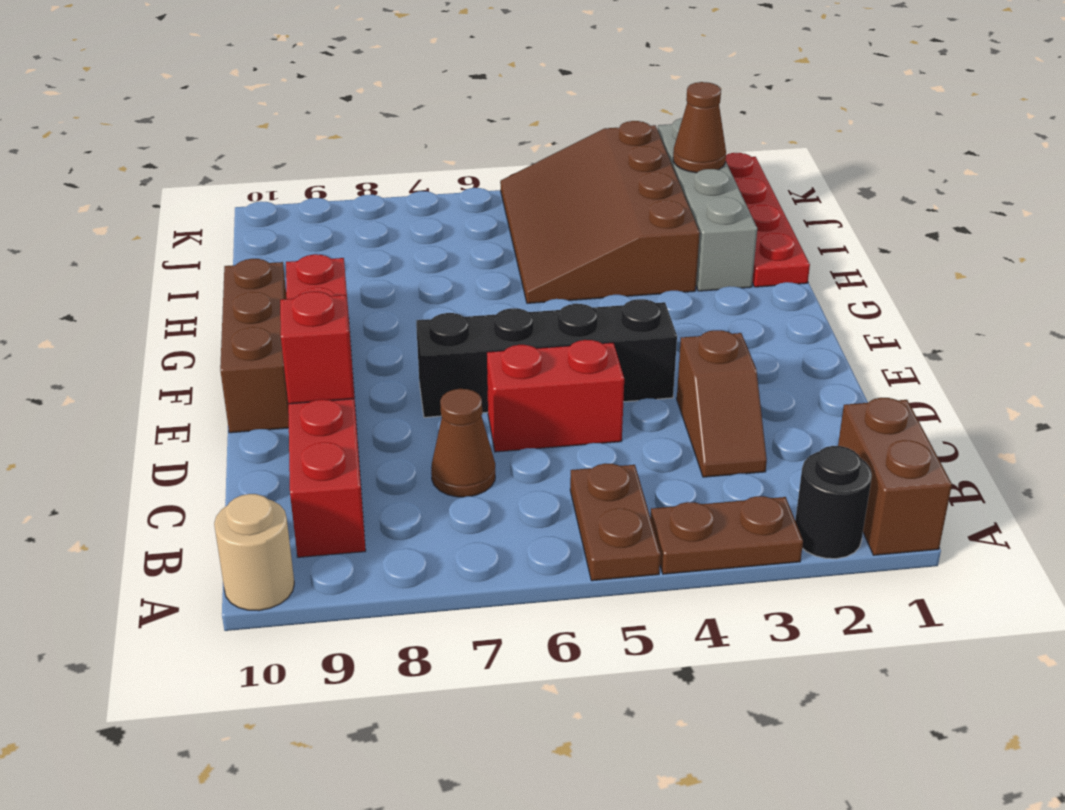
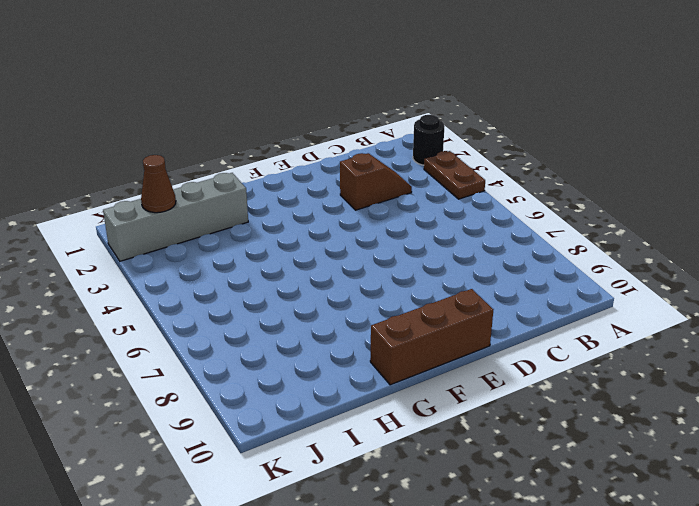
none -> brown 1x2 brick [838,398,952,555]
none -> brown 1x2 plate [570,463,661,581]
none -> tan 1x1 round brick [214,494,294,611]

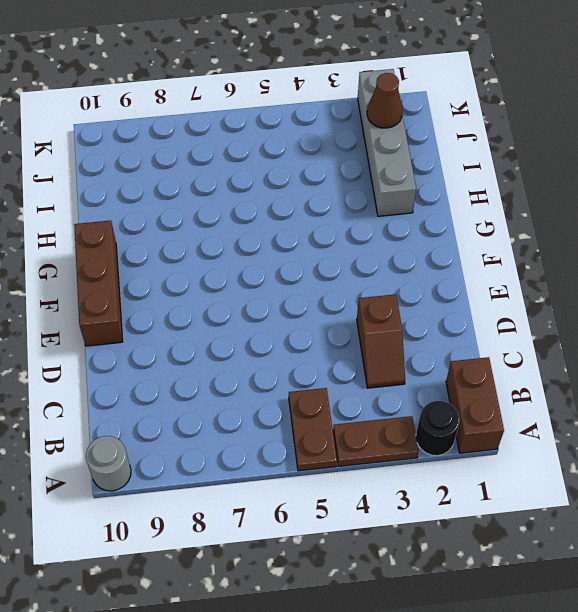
grey 1x1 round brick [86,436,131,491] -> tan 1x1 round brick [214,494,294,611]
none -> red 1x6 brick [286,254,366,557]
none -> brown 1x1 cone [431,389,495,497]
none -> red 1x2 brick [487,340,624,452]

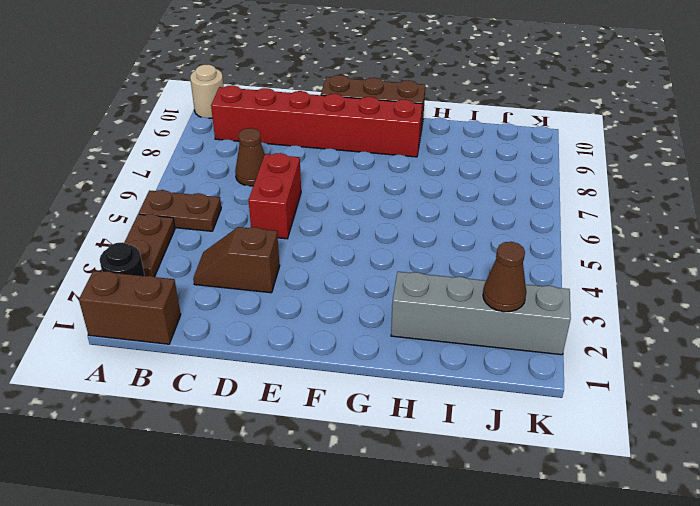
none -> black 1x4 brick [416,299,677,417]
none -> red 1x4 plate [726,153,810,287]
none -> brown 3x4 slope [500,121,700,303]

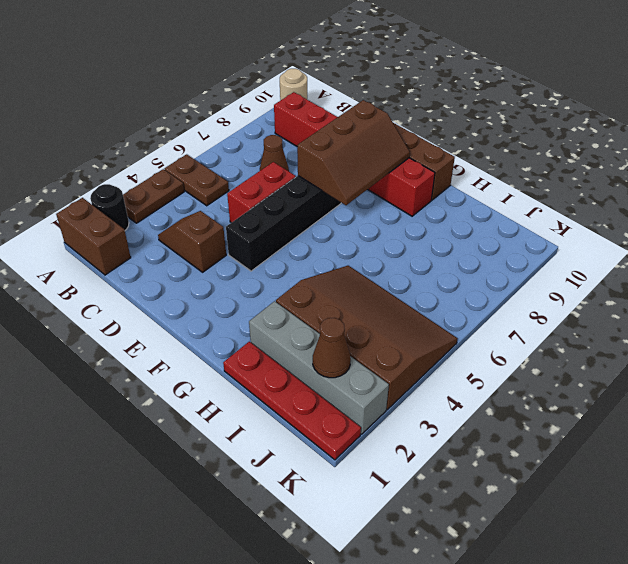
brown 2x3 slope [297,100,410,205] -> none
none -> red 1x1 brick [280,292,354,404]

